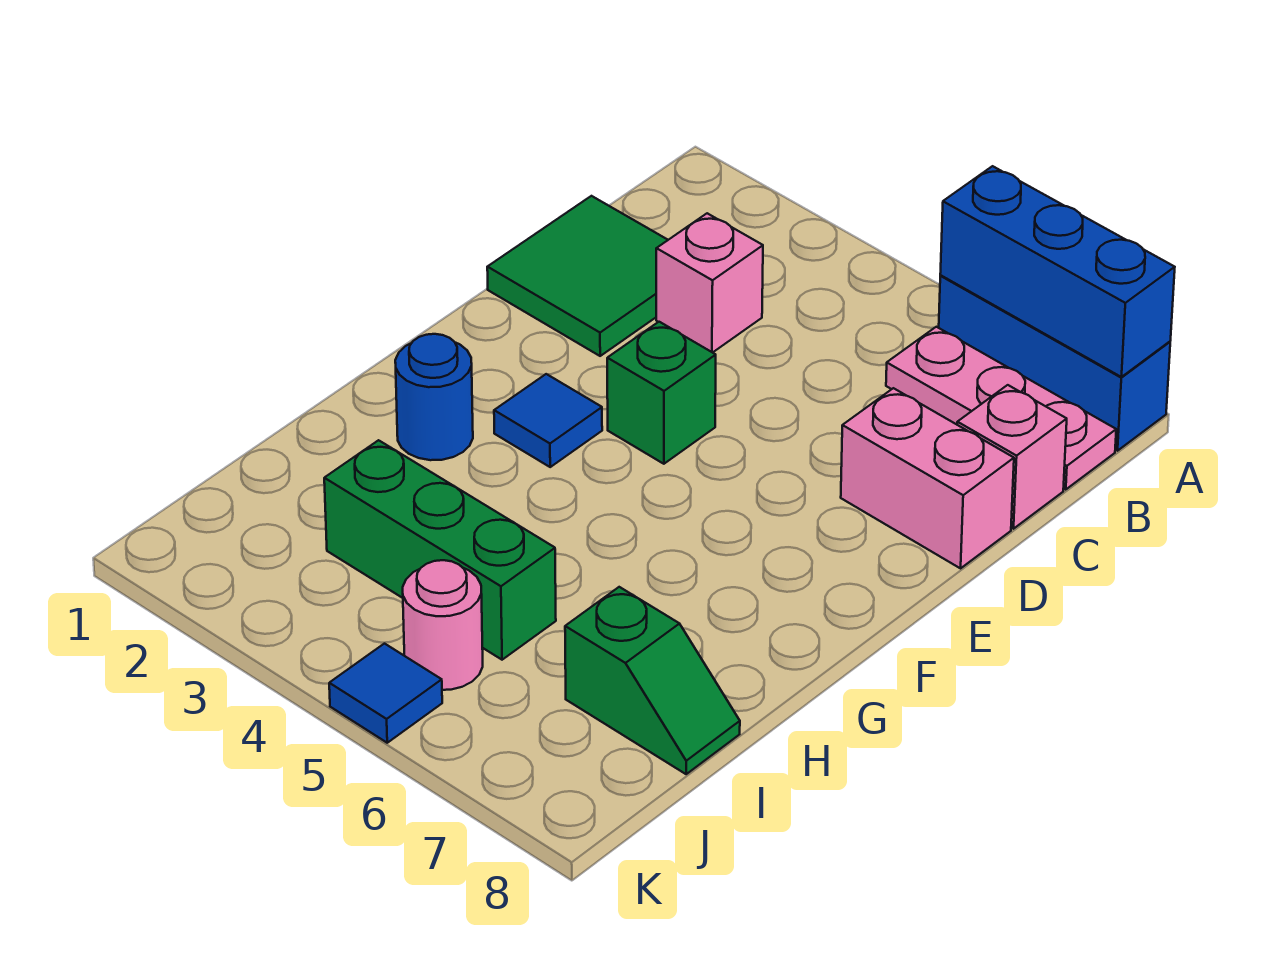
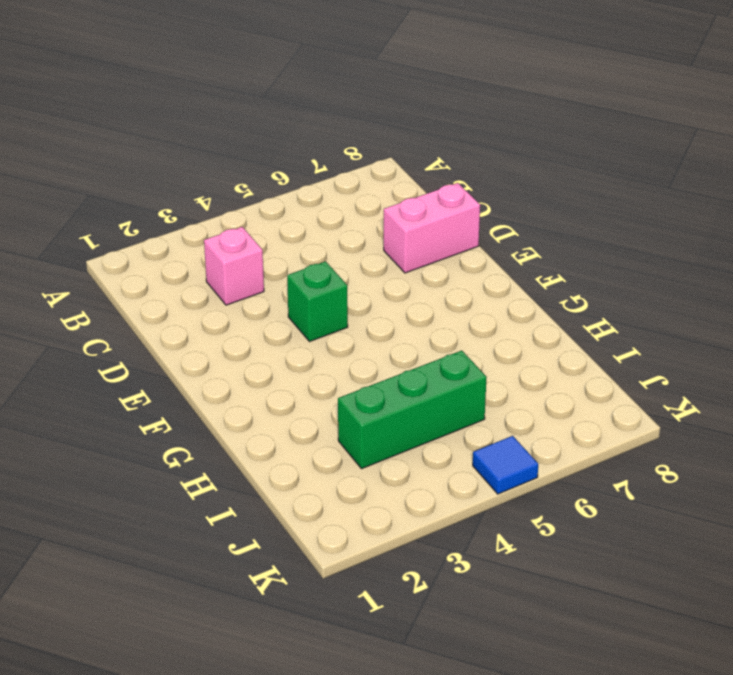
none -> blue 1x3 brick [939,276,1170,451]
none -> pink 1x3 plate [886,327,1116,490]
none -> green 2x2 tile [487,196,668,356]

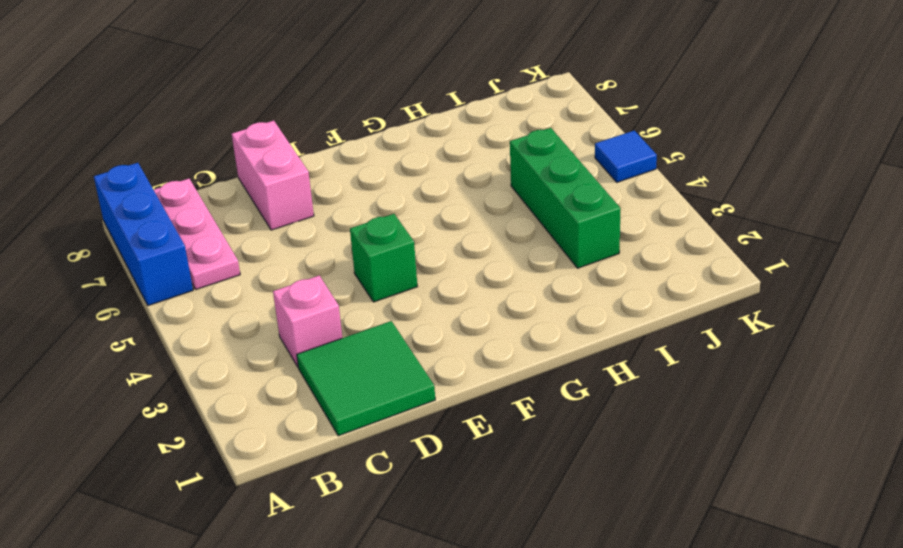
none -> pink 1x1 brick [957,385,1067,529]
none -> blue 1x1 tile [494,374,602,467]
none -> blue 1x1 round brick [395,334,473,460]

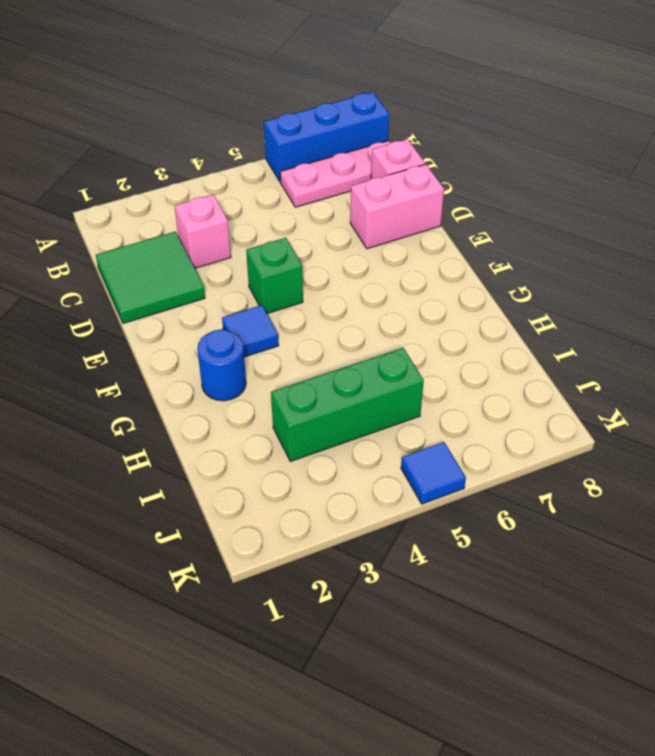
none -> green 1x2 slope [565,587,740,774]
none -> pink 1x1 round brick [403,560,483,690]
none -> blue 1x3 brick [940,166,1175,377]

